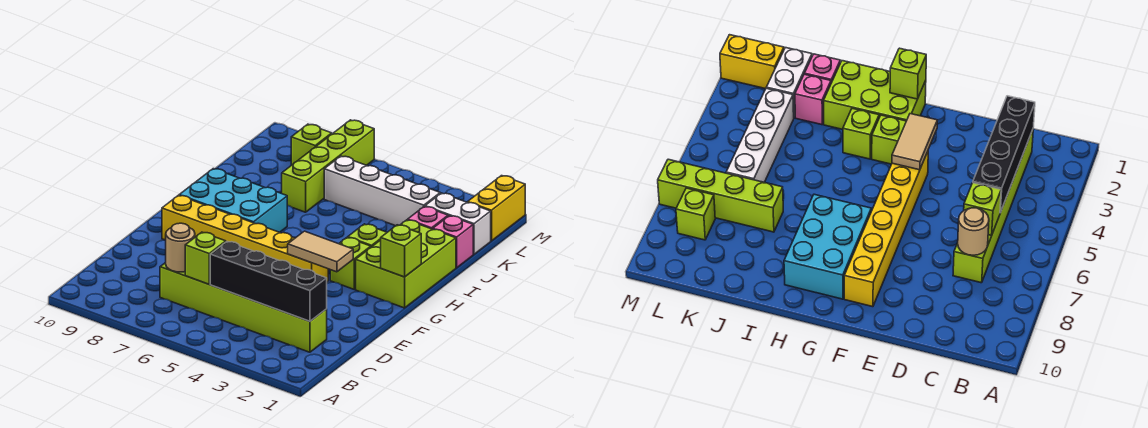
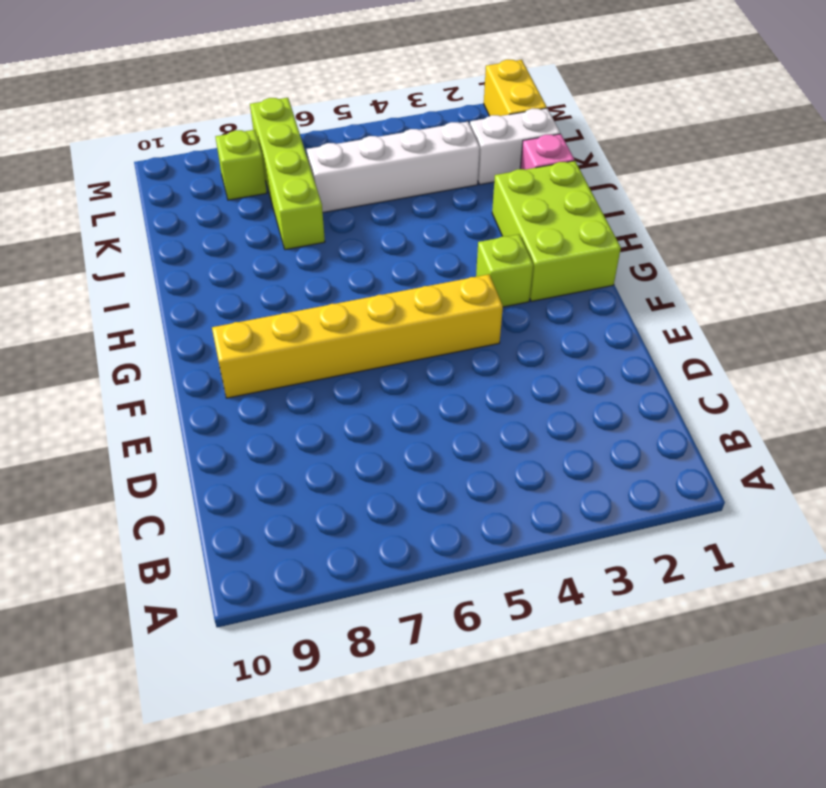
none -> lime 1x6 brick [160,263,327,352]
none -> cyan 2x3 brick [179,169,287,232]
none -> lime 1x1 brick [348,224,387,247]

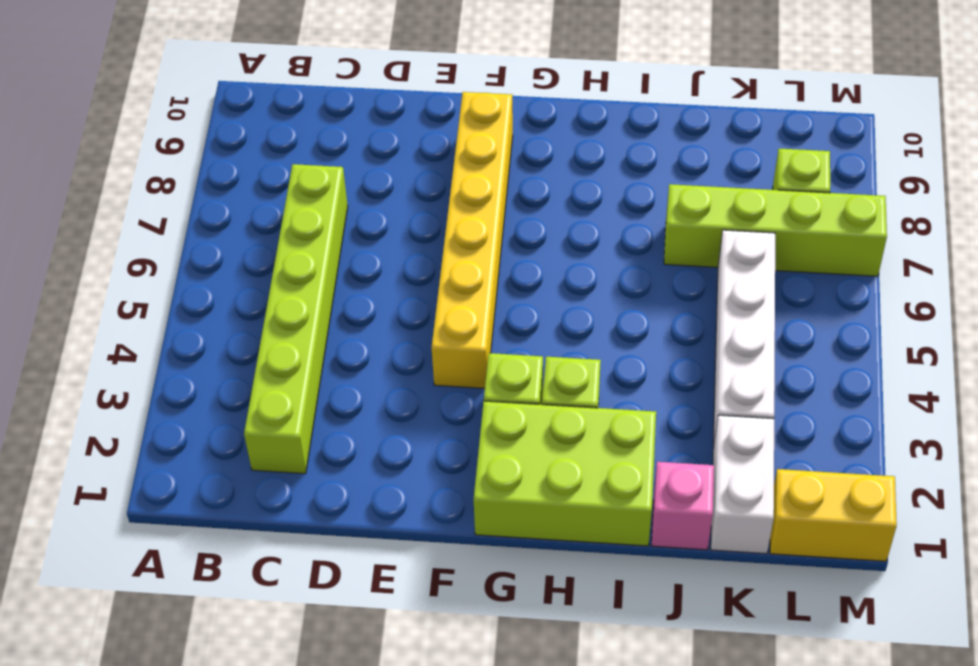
none -> cyan 2x3 brick [179,169,287,232]
none -> pink 1x1 brick [408,207,448,229]
none -> black 1x4 brick [210,242,327,321]

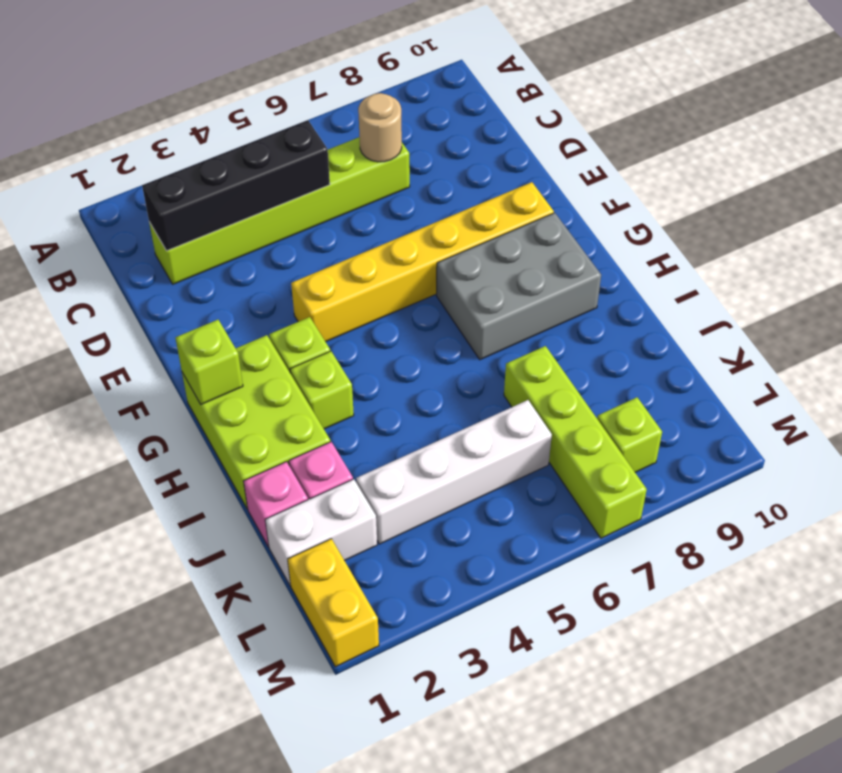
grey 2x3 brick [437,213,601,360] -> cyan 2x3 brick [179,169,287,232]
none -> lime 1x1 brick [185,232,226,284]
none -> tan 1x2 tile [288,231,353,272]

